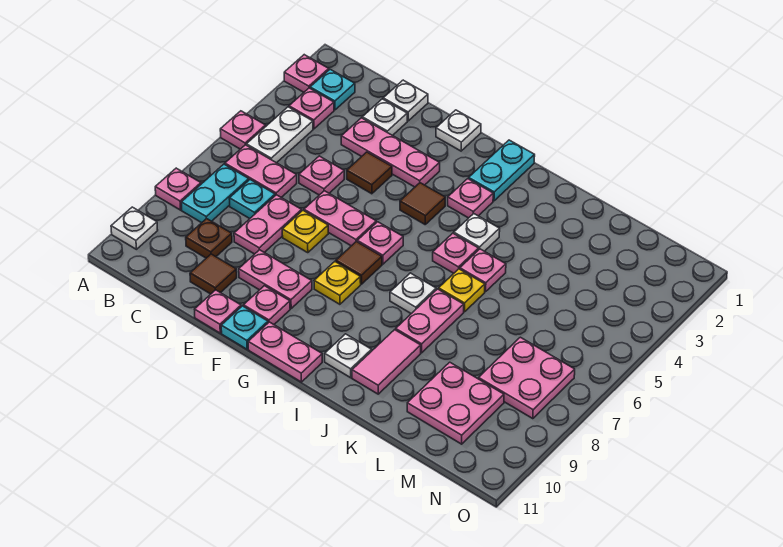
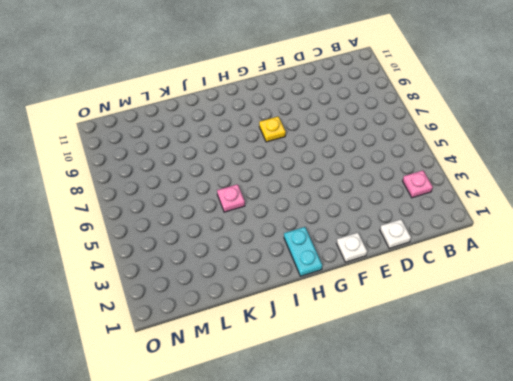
none -> pink 1x1 plate [284,55,329,92]
none -> pink 1x1 plate [220,111,266,149]
none -> pink 1x1 plate [155,168,201,210]
none -> white 1x1 plate [111,207,158,249]

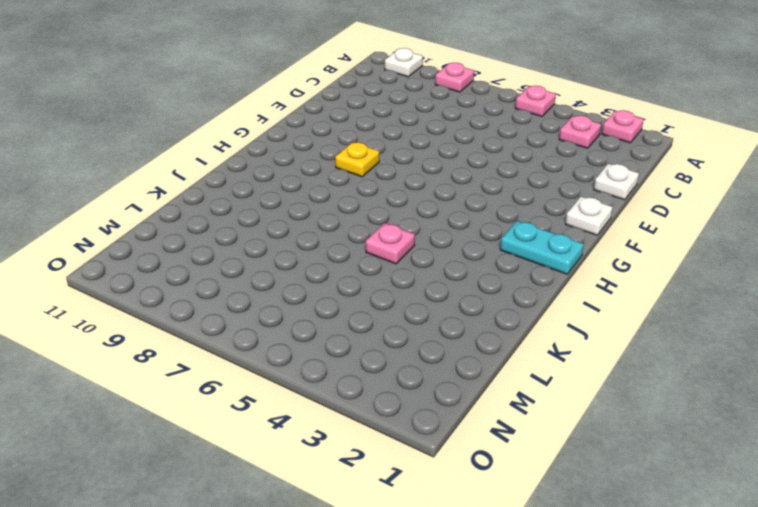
none -> cyan 1x1 plate [310,69,355,110]
none -> white 1x2 plate [246,107,313,163]
none -> pink 1x2 plate [225,145,297,197]
none -> cyan 1x2 plate [181,164,249,223]

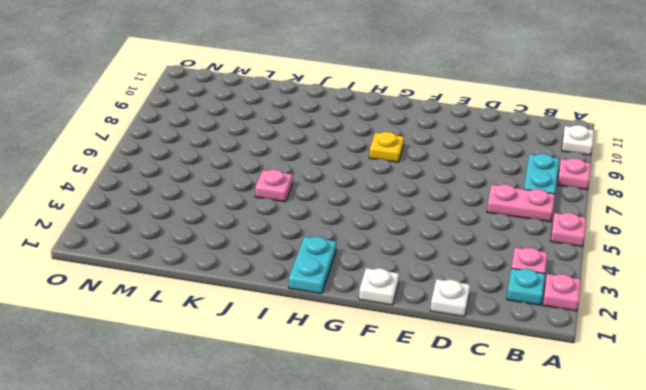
none -> white 1x2 plate [246,107,313,163]
none -> cyan 1x1 plate [229,180,275,219]
none -> brown 1x1 plate [186,219,232,258]
none -> white 1x1 plate [362,99,407,136]

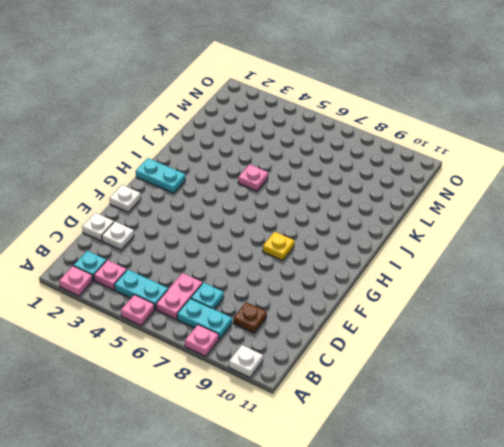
cyan 1x2 plate [114,270,168,309] -> white 1x2 plate [246,107,313,163]
none -> pink 1x3 plate [341,118,440,187]
none -> pink 1x1 plate [299,156,344,195]
none -> pink 1x2 plate [234,195,302,254]
none -> brown 1x1 tile [190,254,237,294]

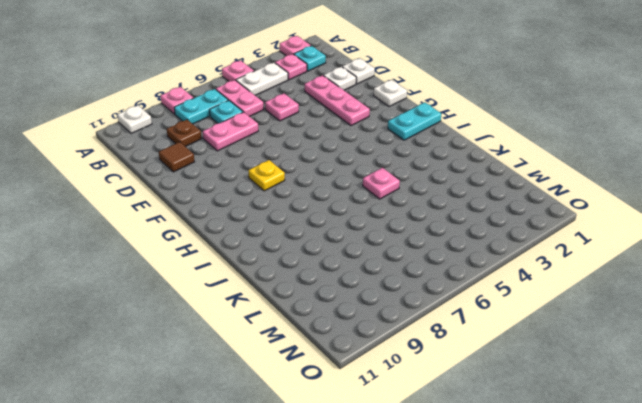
none -> brown 1x1 tile [347,152,392,194]
none -> pink 1x2 plate [304,191,376,246]
none -> yellow 1x1 plate [282,211,328,253]
none -> pink 1x2 plate [239,250,312,309]

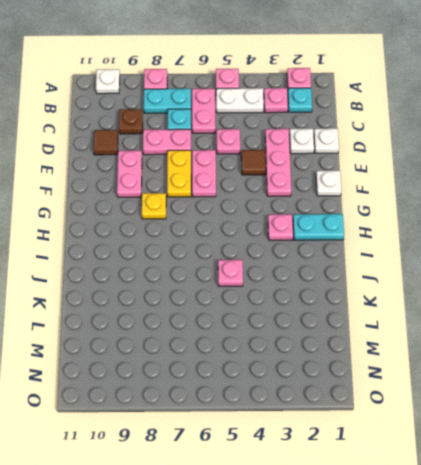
yellow 1x2 plate [167,150,191,197] -> yellow 1x1 plate [282,211,328,253]
none -> pink 1x1 plate [195,290,241,333]
none -> pink 1x1 plate [243,286,290,324]
none -> cyan 1x1 plate [221,306,268,349]
none -> brown 1x1 tile [400,183,445,224]

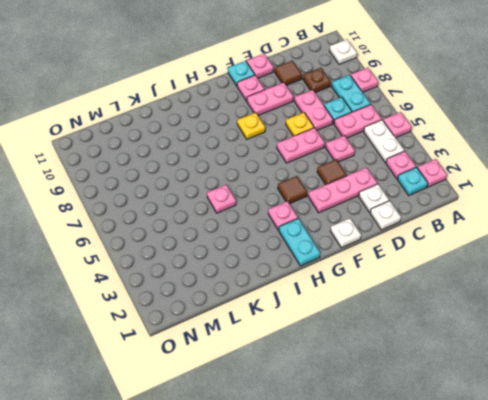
none -> pink 1x1 plate [357,222,403,264]
none -> brown 1x1 tile [336,242,382,284]
none -> pink 1x2 plate [248,322,322,382]
none -> white 1x1 plate [454,214,500,251]

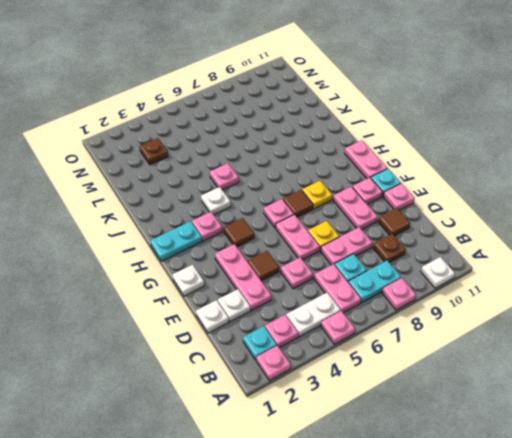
brown 1x1 plate [140,138,168,165] -> none
none -> pink 1x1 plate [433,233,479,273]
none -> white 1x1 plate [390,273,436,314]
none -> white 1x1 plate [325,334,372,378]
none -> yellow 1x1 plate [439,269,485,312]

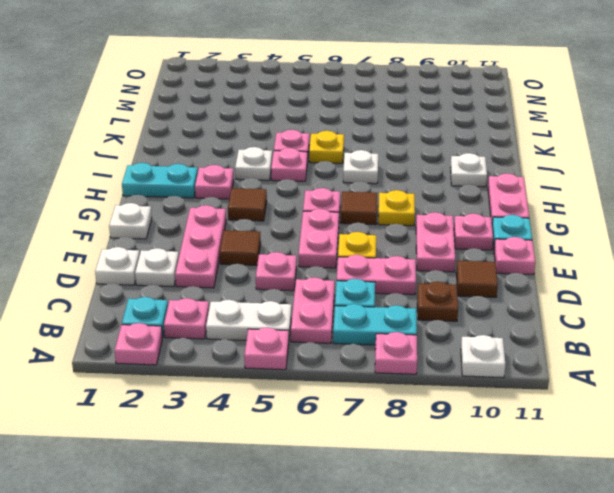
none -> pink 1x2 plate [396,289,464,353]
none -> pink 1x2 tile [352,330,421,394]
none -> pink 2x2 plate [407,362,504,444]
none -> pink 2x2 plate [478,337,575,419]

